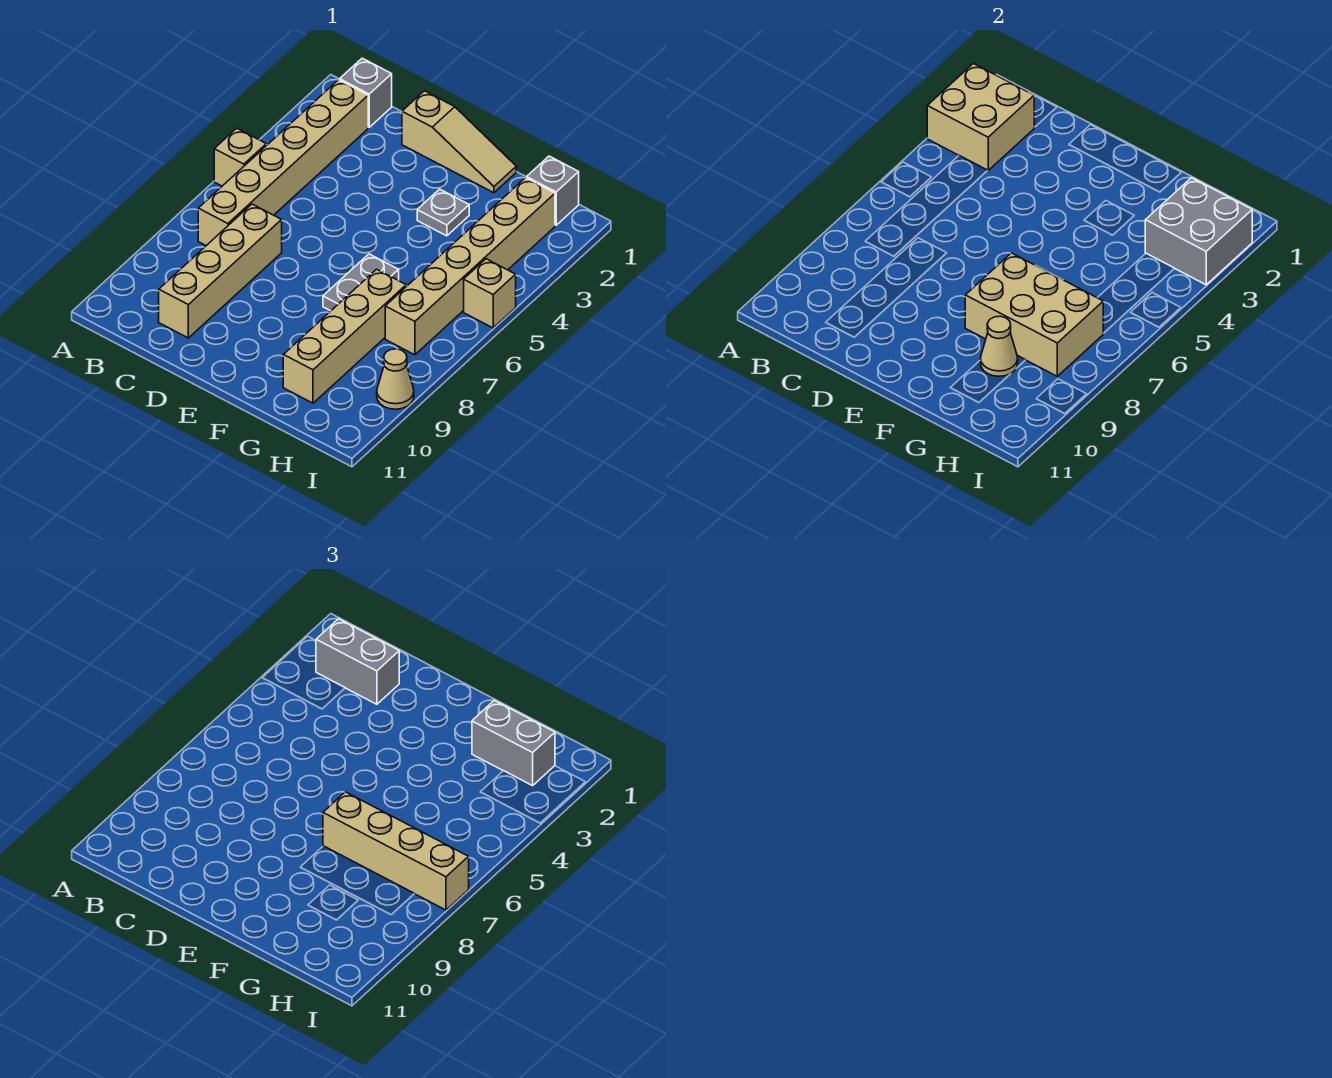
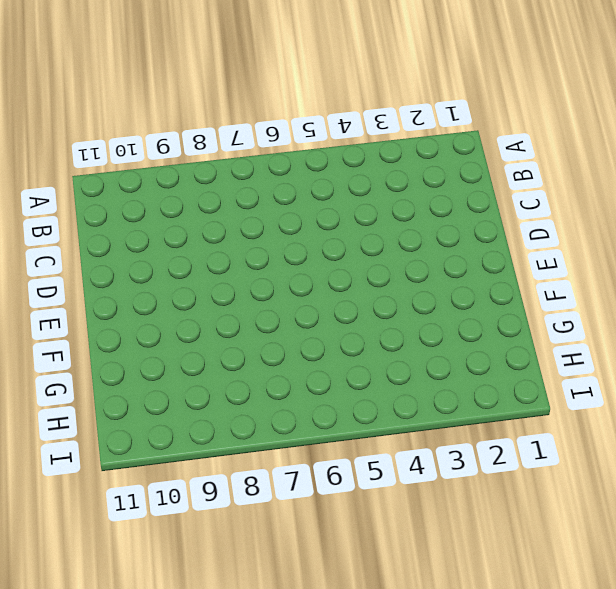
none -> tan 1x1 brick [214,128,266,186]
none -> grey 1x1 brick [340,58,392,127]
none -> tan 1x6 brick [198,80,368,246]

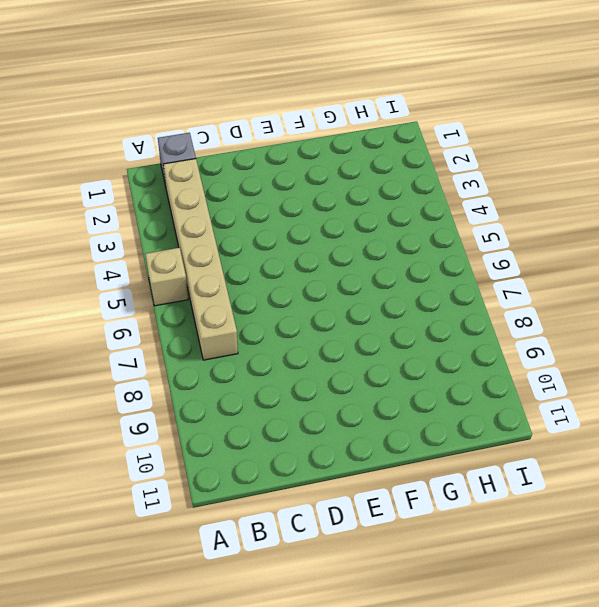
none -> tan 1x4 brick [159,204,282,338]
none -> tan 1x3 slope [402,91,516,193]
none -> grey 1x1 plate [417,189,469,236]

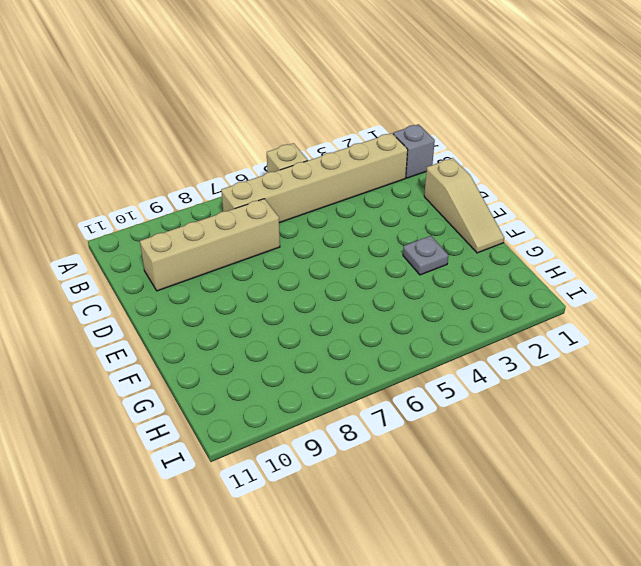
none -> grey 1x2 plate [323,254,399,311]
none -> tan 1x4 brick [283,269,406,403]
none -> grey 1x1 brick [527,156,579,225]

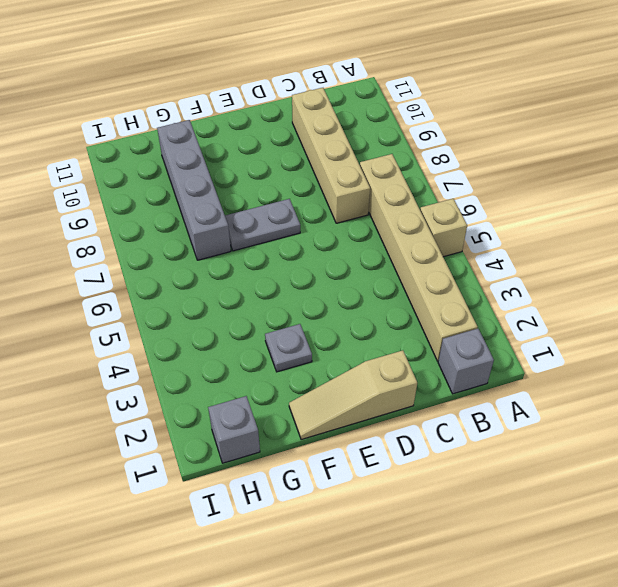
grey 1x2 plate [225,199,300,251] -> grey 1x2 plate turned to [323,254,399,311]
grey 1x4 brick [157,120,231,260] -> tan 1x4 brick [283,269,406,403]
none -> tan 1x6 brick [385,178,555,355]
none -> tan 1x1 brick [464,259,516,328]
none -> tan 1x1 cone [377,349,414,409]

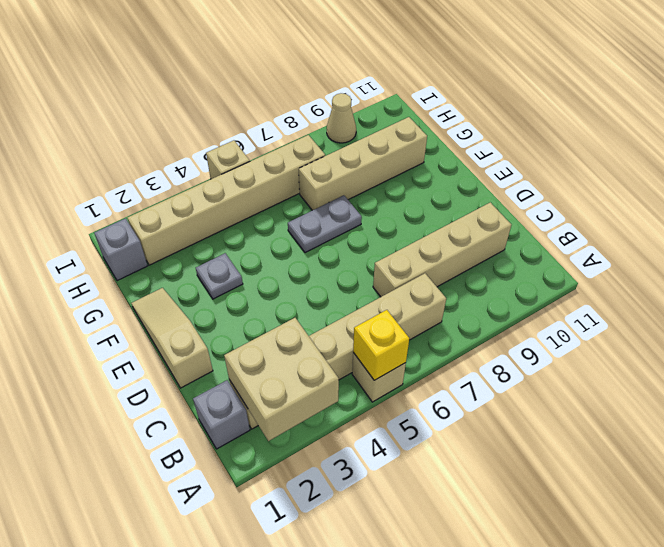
yellow 1x1 brick [353,310,409,380] -> none
none -> tan 2x3 brick [965,253,1103,376]
none -> tan 1x1 cone [980,316,1018,376]
none -> grey 2x2 brick [1145,178,1252,285]

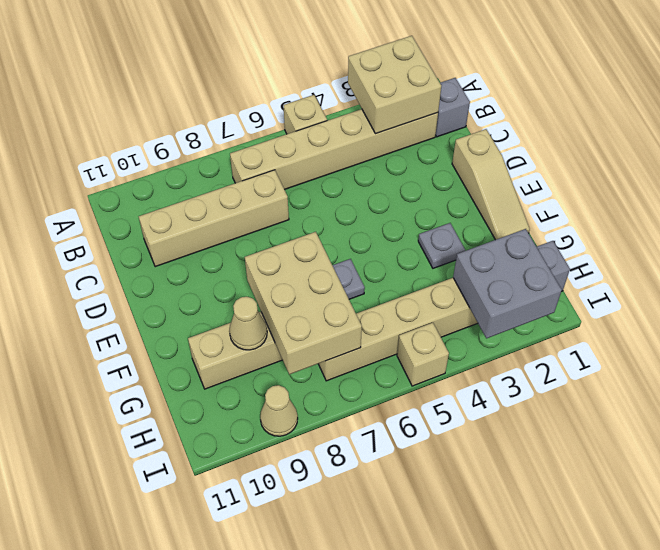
none -> grey 1x2 brick [316,619,399,704]
none -> tan 1x4 brick [323,792,469,910]
none -> grey 1x2 brick [472,700,555,786]

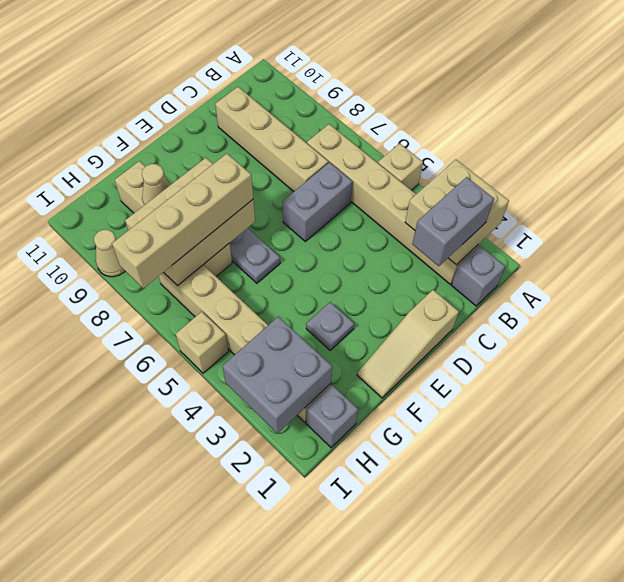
grey 1x2 brick [283,162,352,241] -> grey 1x2 brick moved to [472,700,555,786]

